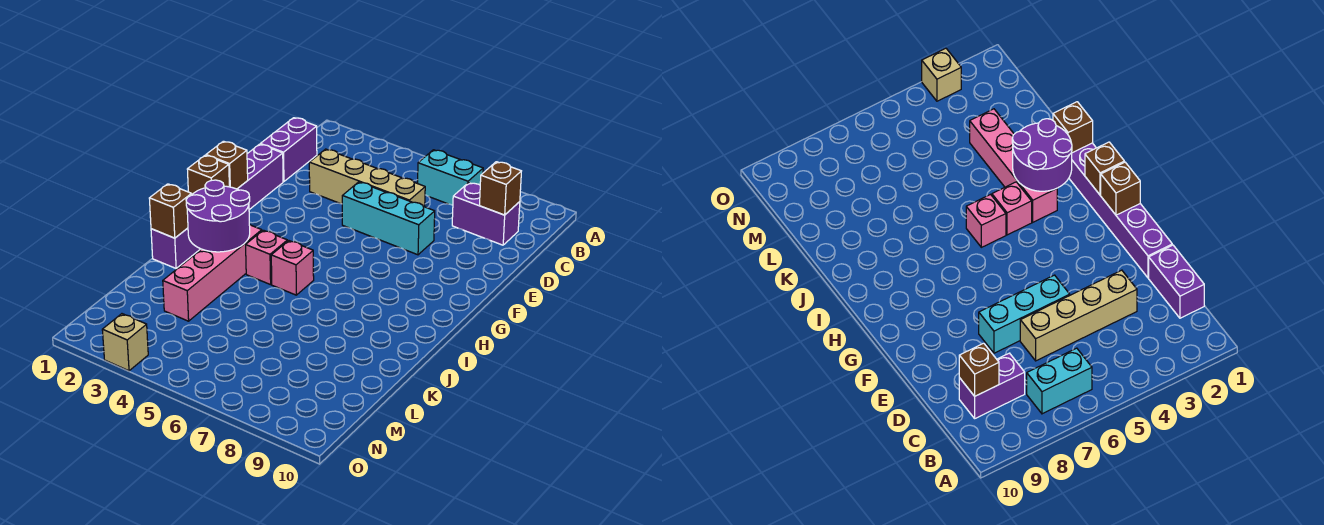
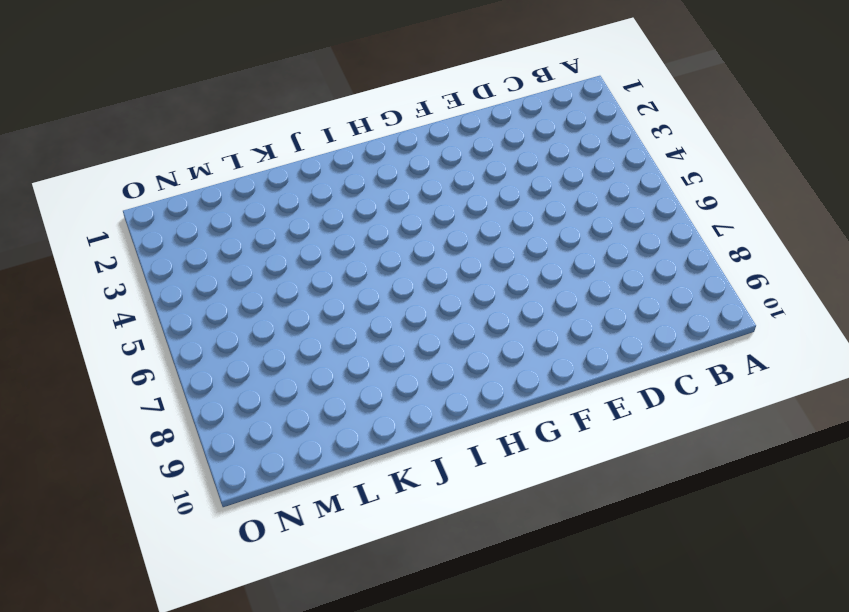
none -> cyan 1x2 brick [418,150,483,205]
none -> purple 1x2 brick [261,118,317,182]
none -> purple 1x2 brick [452,183,520,245]

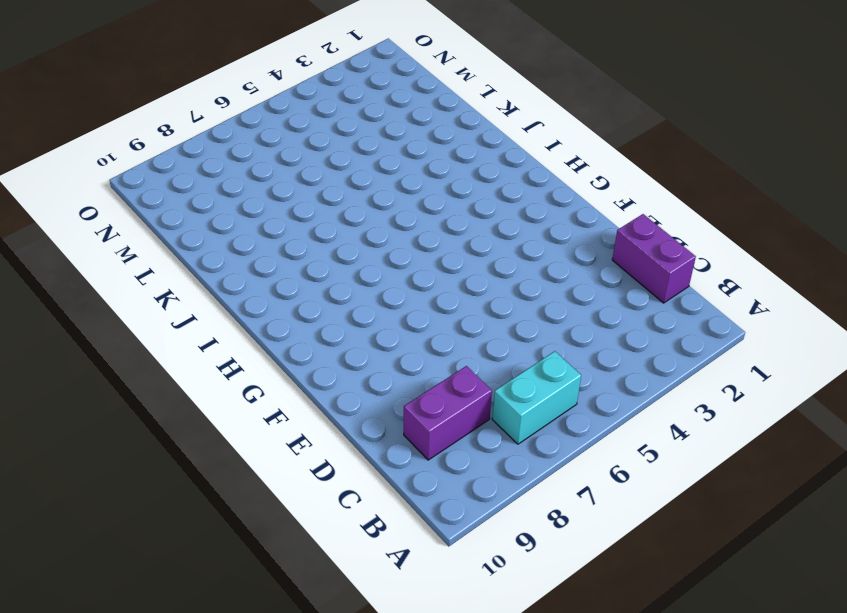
none -> tan 1x4 brick [309,149,425,207]
none -> purple 1x6 brick [151,144,283,268]
none -> cyan 1x3 brick [342,182,435,255]

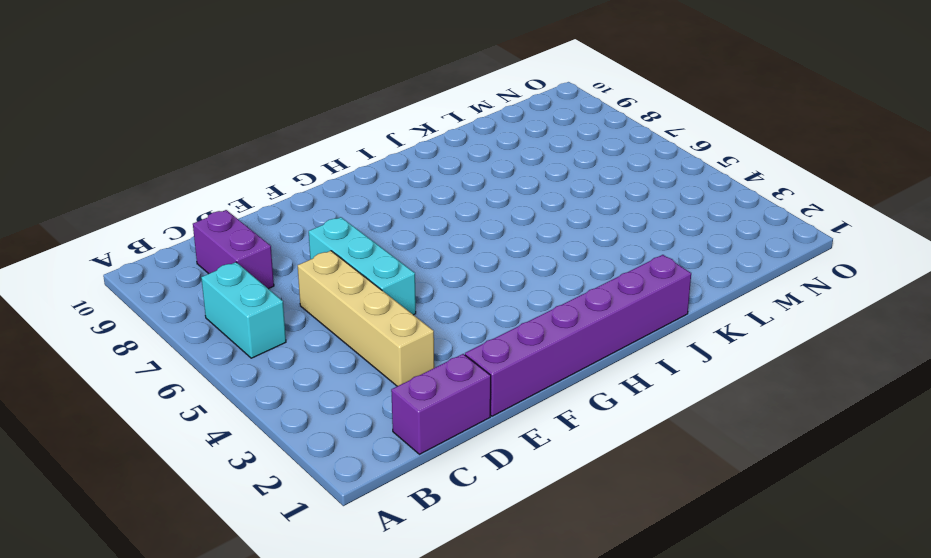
none -> pink 1x4 brick [163,225,262,321]
none -> pink 1x1 brick [246,230,287,285]
none -> pink 1x1 brick [271,241,314,295]

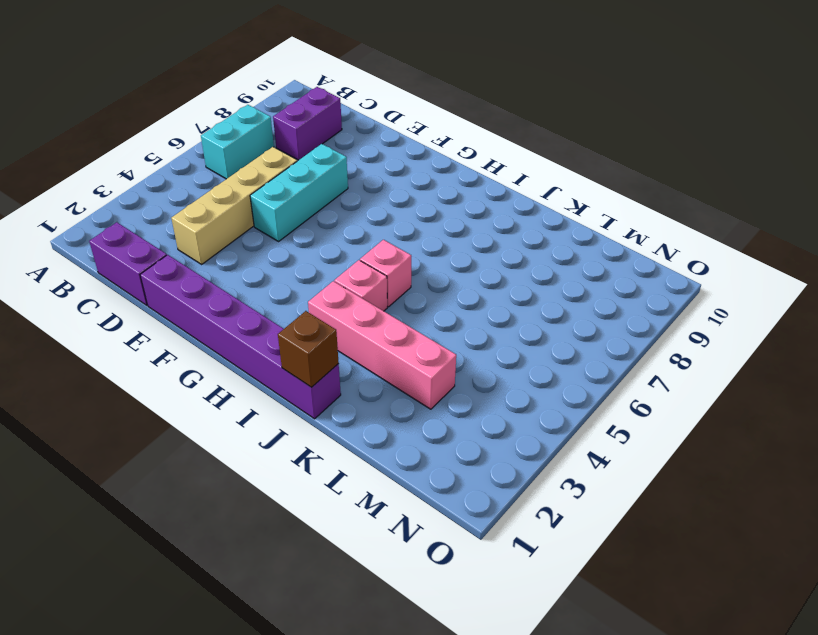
none -> tan 1x1 brick [102,314,148,371]
none -> brown 1x1 brick [479,162,521,215]
none -> brown 1x1 brick [206,141,248,189]

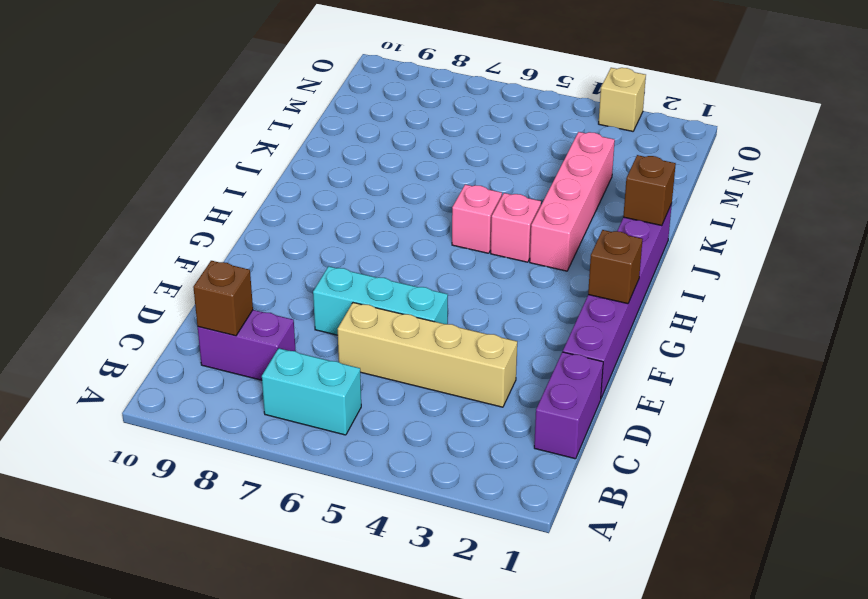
none -> brown 1x1 brick [187,155,229,194]
none -> purple 2x2 round brick [186,180,250,252]

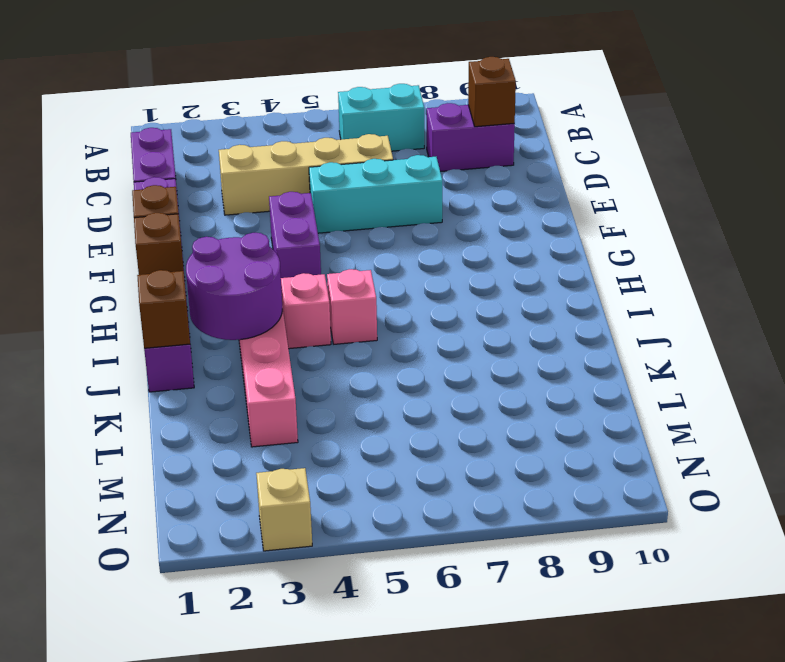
purple 1x2 brick [269,192,321,278] -> none

